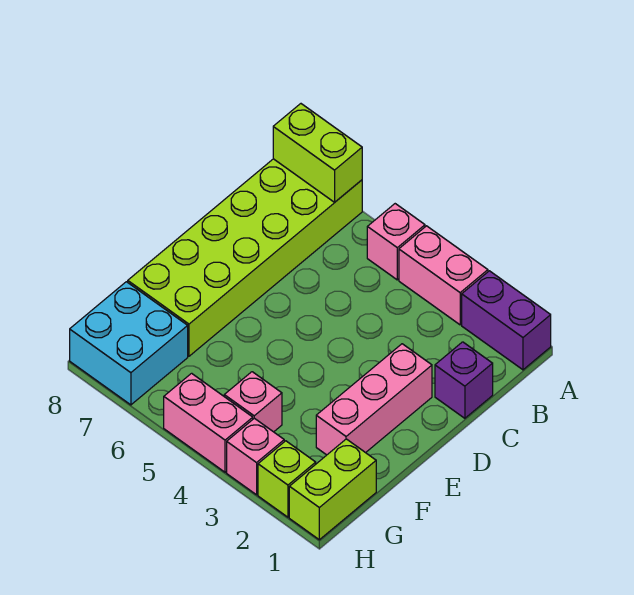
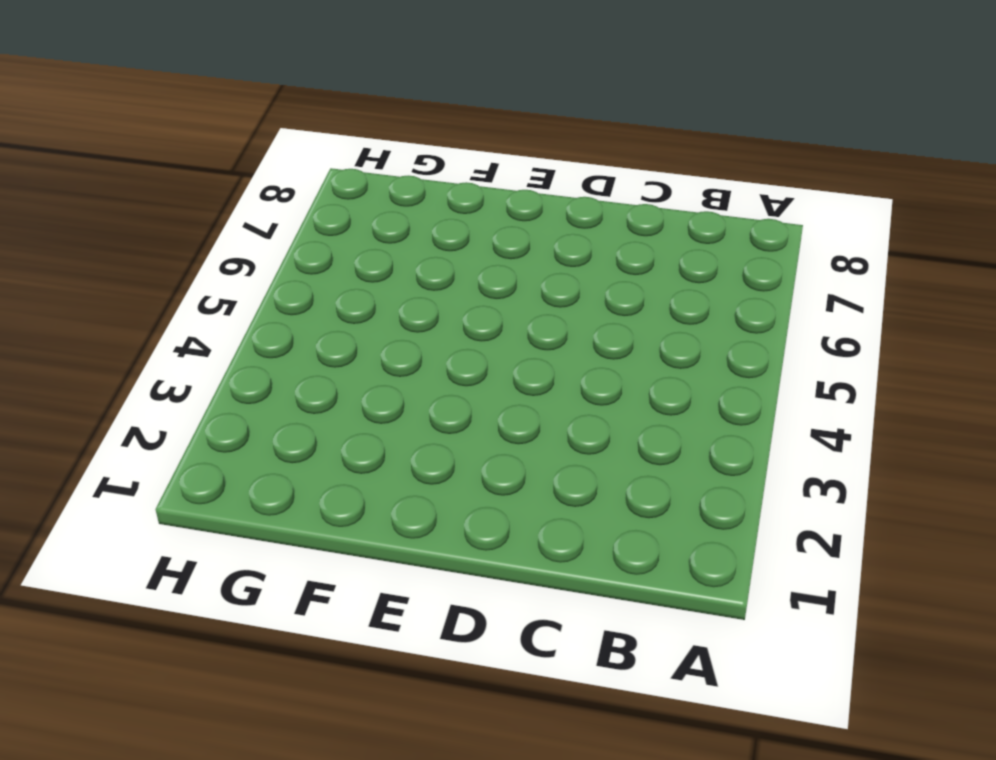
none -> purple 1x2 brick [462,271,551,370]
none -> pink 1x2 brick [399,226,488,325]
none -> pink 1x1 brick [367,204,425,280]

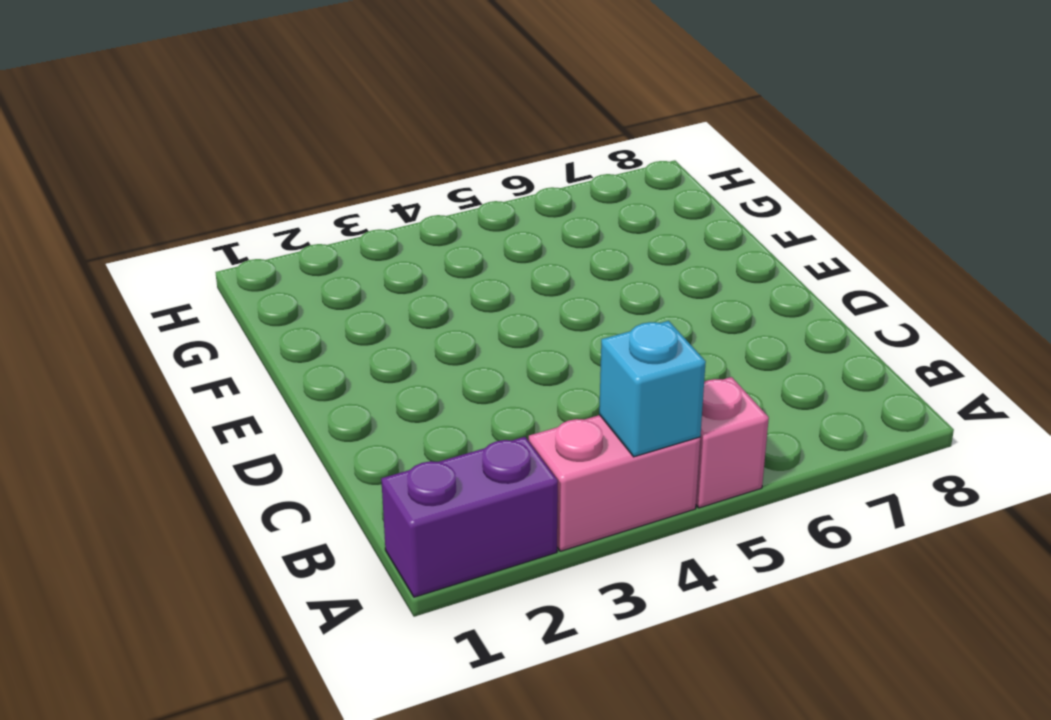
cyan 1x1 brick [599,321,706,457] -> none
none -> lime 2x6 brick [128,159,362,356]
none -> purple 1x1 brick [435,342,493,418]
none -> pink 1x3 brick [316,344,432,455]

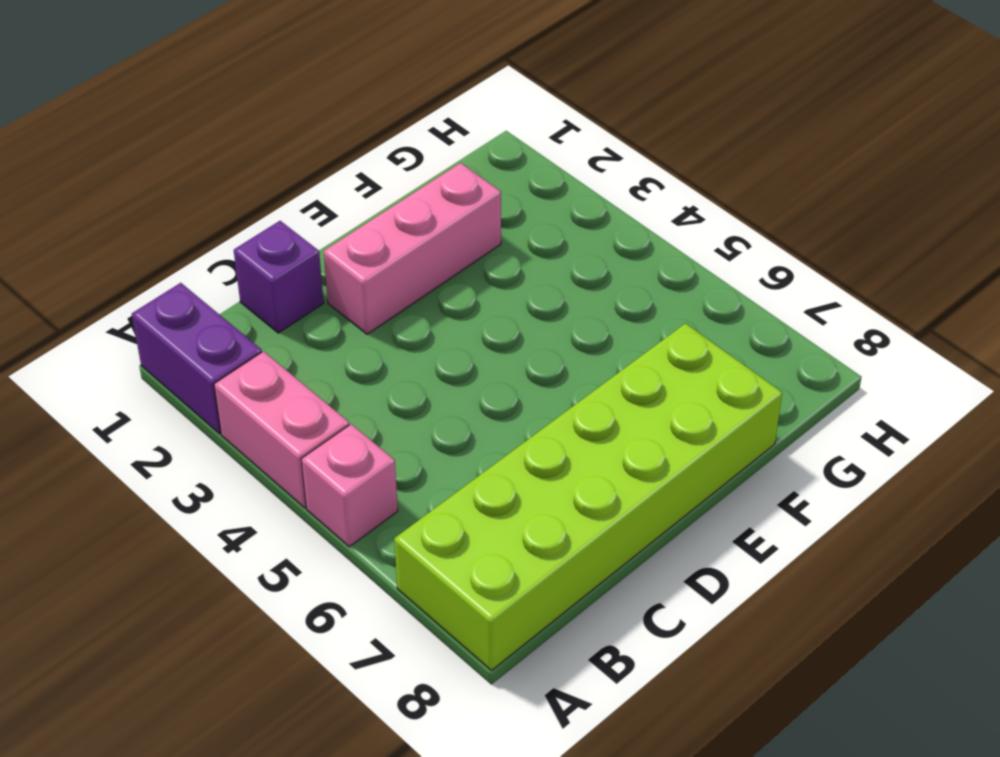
none -> lime 1x2 brick [289,439,376,540]
none -> pink 1x1 brick [224,372,282,432]
none -> cyan 2x2 brick [70,282,188,405]

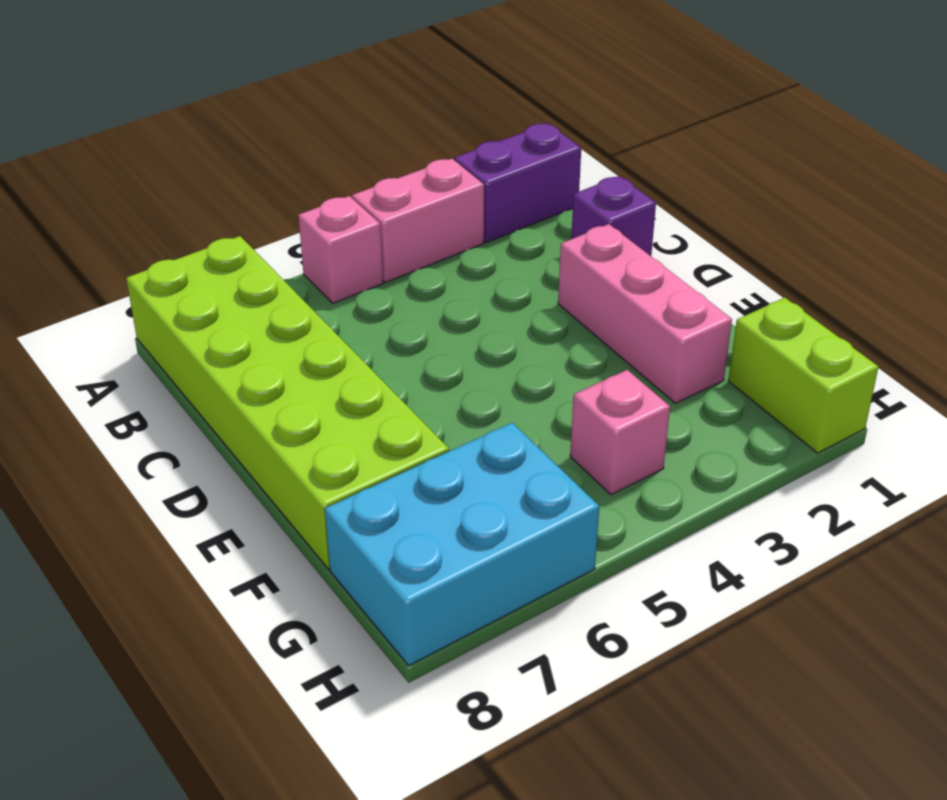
cyan 2x3 brick [325,423,599,666] -> cyan 2x2 brick [70,282,188,405]
none -> lime 1x1 brick [258,441,316,517]
none -> pink 1x1 brick [227,418,284,495]
none -> pink 1x2 brick [164,373,253,472]

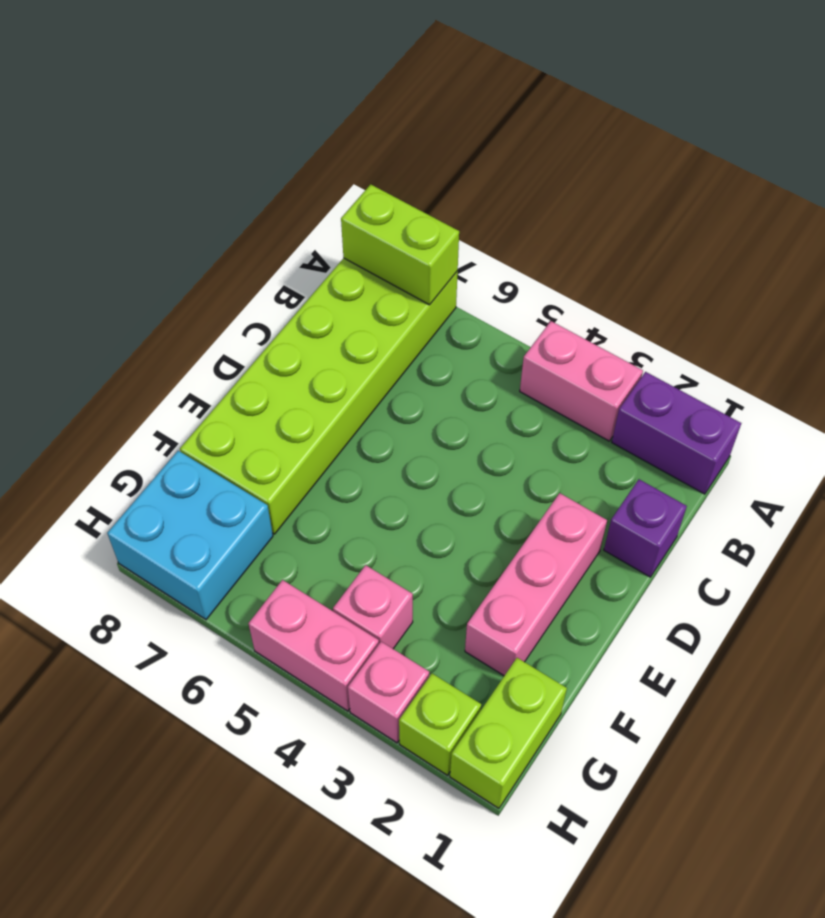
none -> pink 1x1 brick [367,204,425,280]

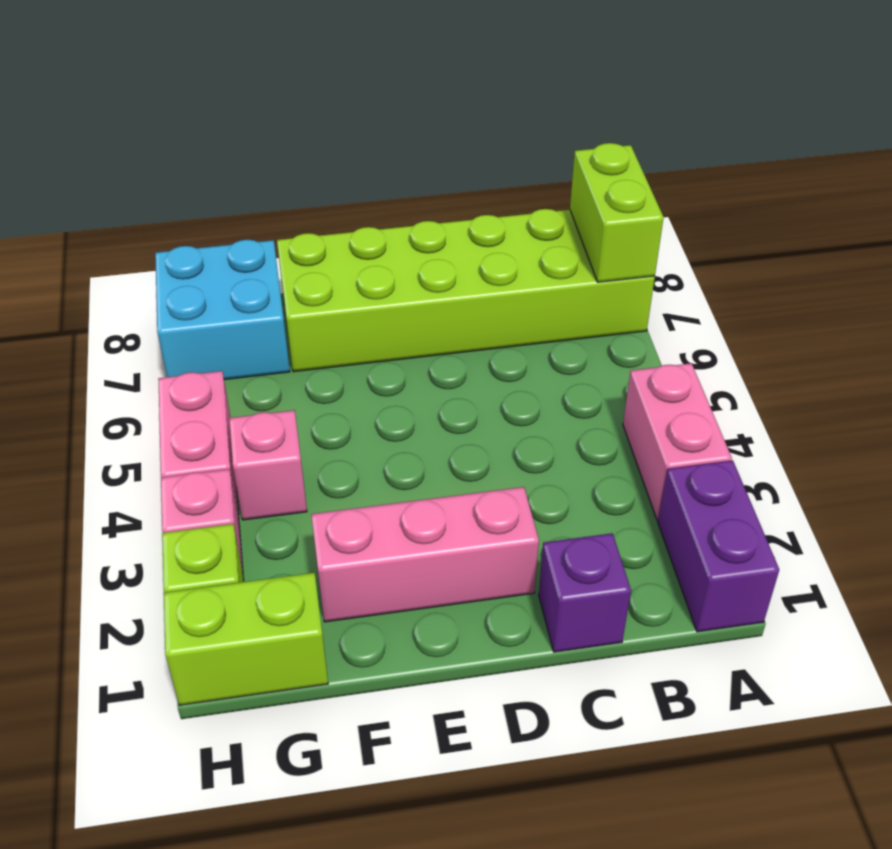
none -> pink 1x1 brick [367,204,425,280]

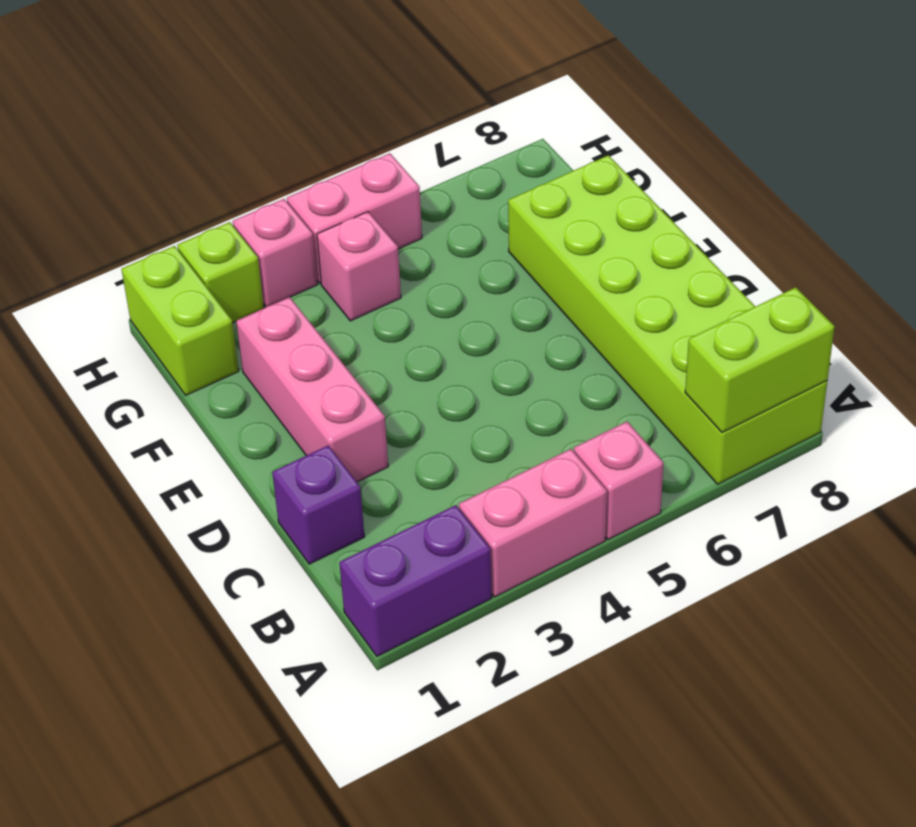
none -> cyan 2x2 brick [70,282,188,405]

